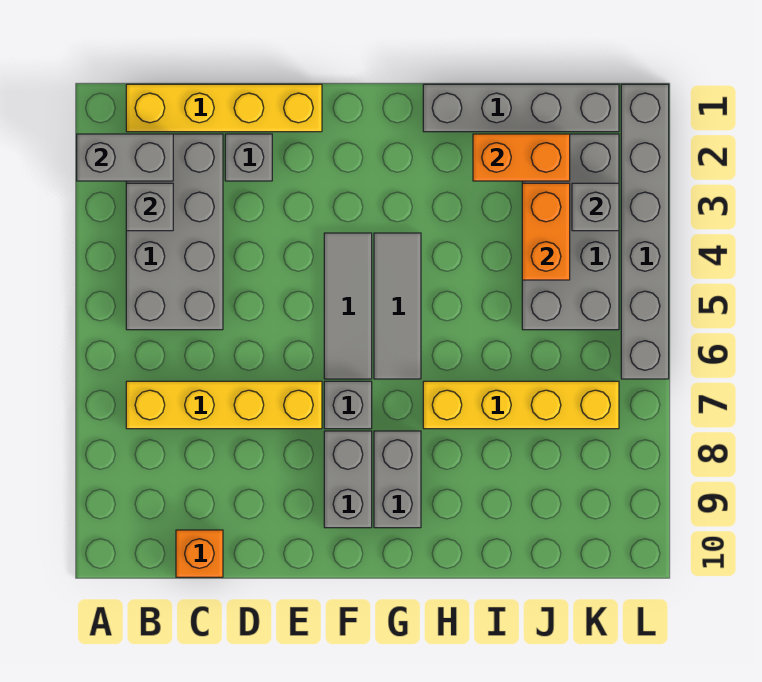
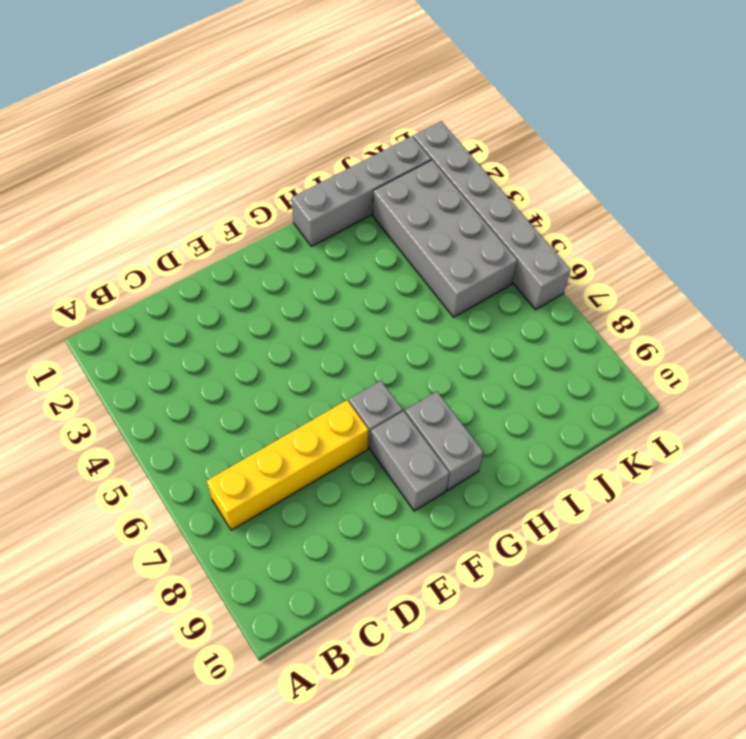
none -> yellow 1x4 brick [126,84,322,132]
none -> grey 2x4 brick [126,134,223,330]
none -> orange 1x1 brick [176,530,223,577]

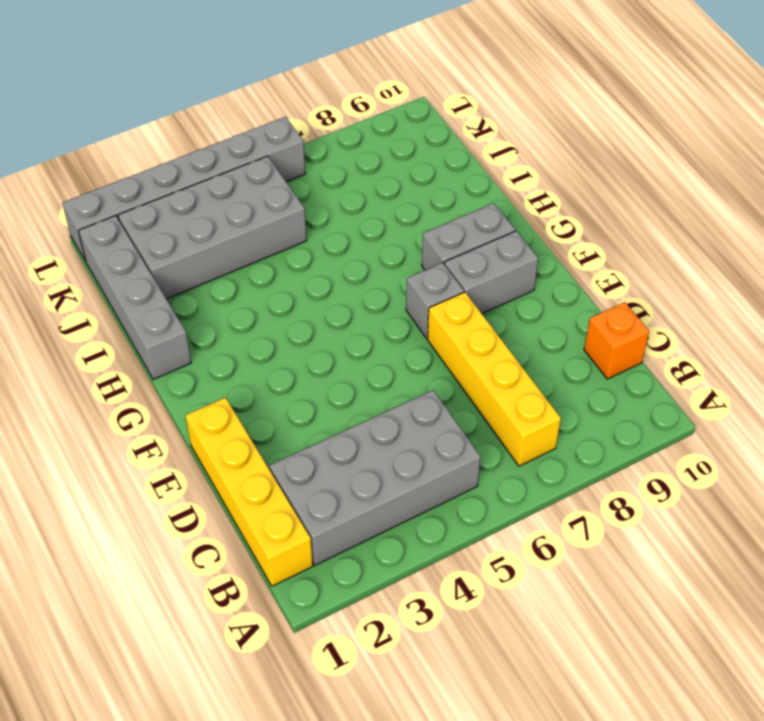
none -> grey 1x1 brick [225,134,272,181]
none -> grey 1x3 tile [324,233,372,379]
none -> grey 1x3 tile [374,233,421,379]

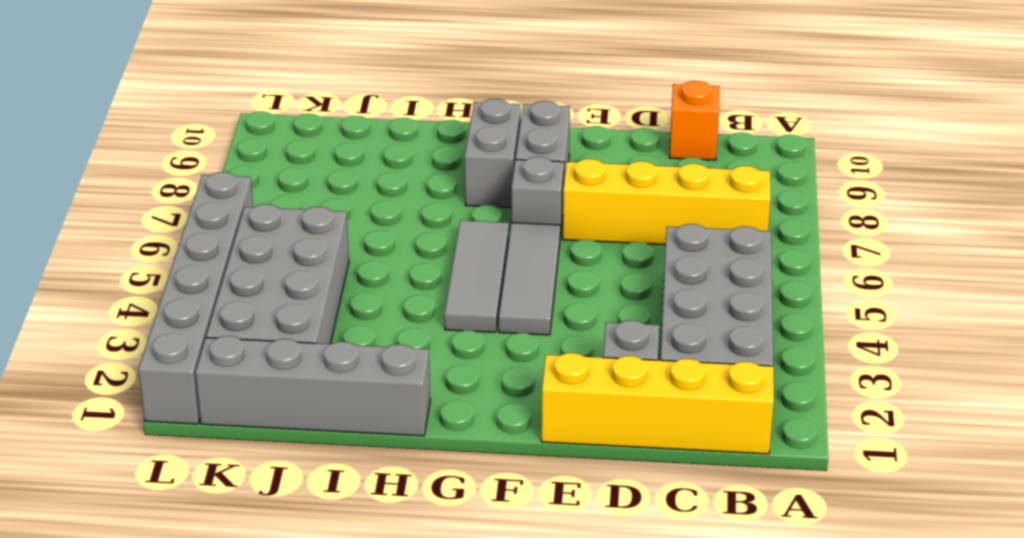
none -> yellow 1x4 brick [423,381,619,429]
none -> grey 1x2 brick [77,134,173,181]
none -> grey 1x1 brick [126,183,173,231]

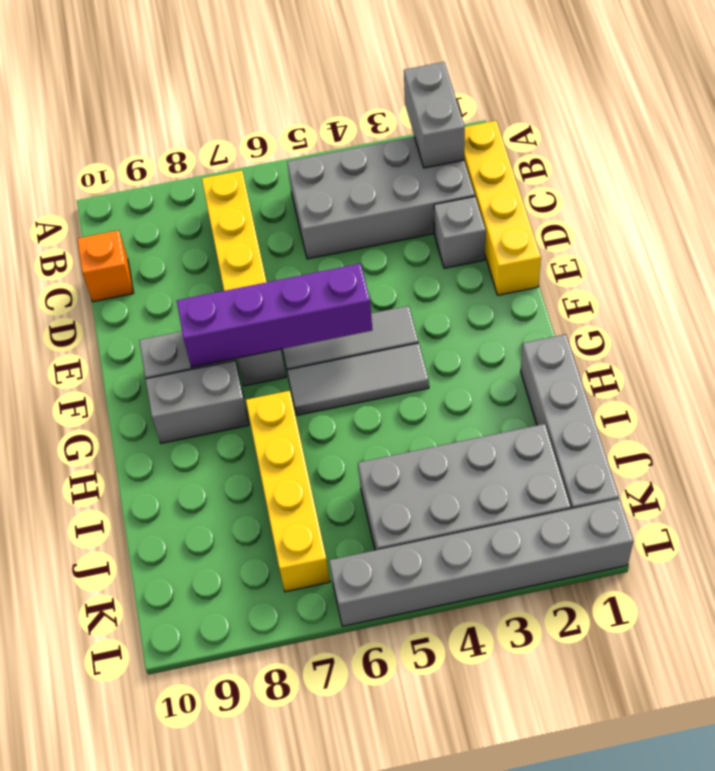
purple 1x4 brick [177,264,372,367] -> none
none -> grey 1x1 brick [126,183,173,231]
none -> orange 1x2 brick [473,134,570,181]
none -> orange 1x2 brick [522,183,570,280]

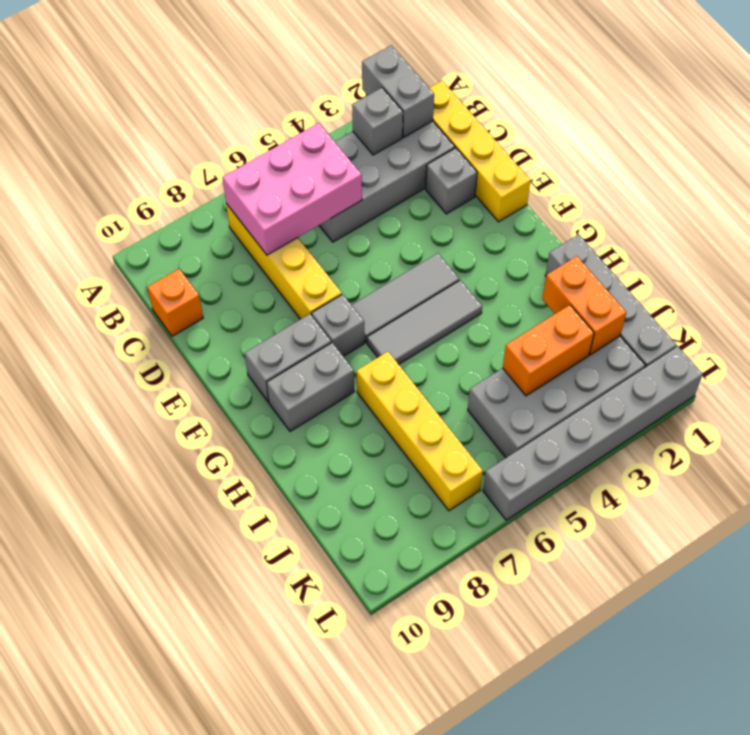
pink 2x3 brick [222,123,362,255] -> none
none -> grey 1x1 brick [572,183,619,231]

